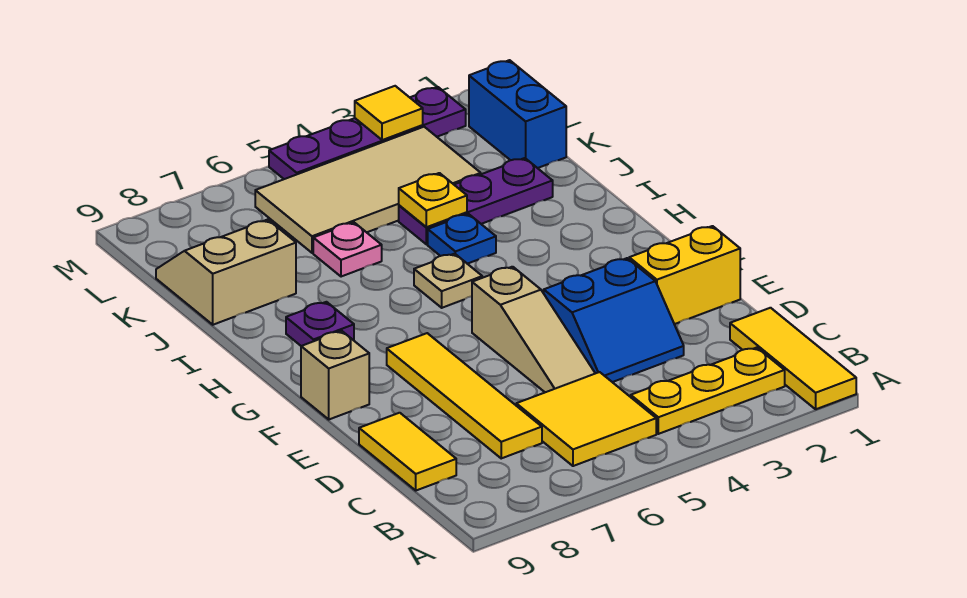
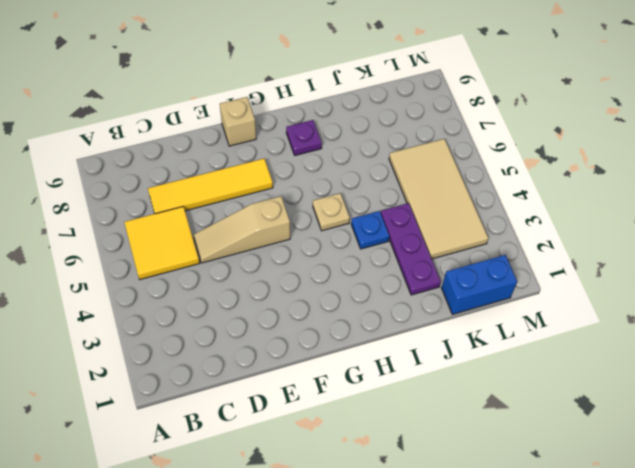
none -> yellow 1x3 tile [730,308,856,409]
none -> yellow 1x3 plate [631,348,785,434]
none -> yellow 1x2 tile [359,413,456,490]

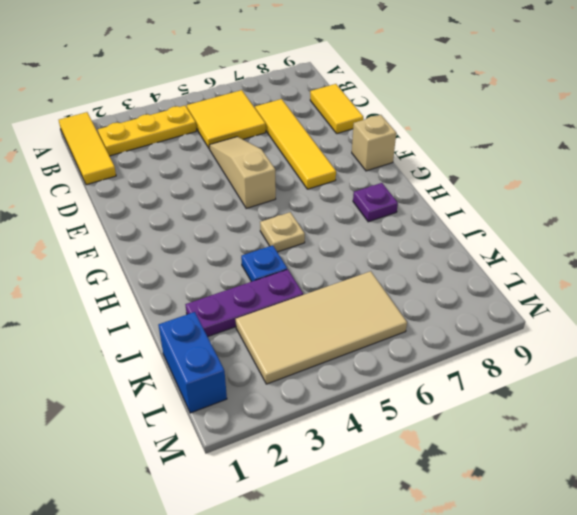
none -> blue 2x2 slope [544,258,684,382]
none -> yellow 1x2 brick [629,226,740,324]
none -> pink 1x1 plate [313,222,382,277]

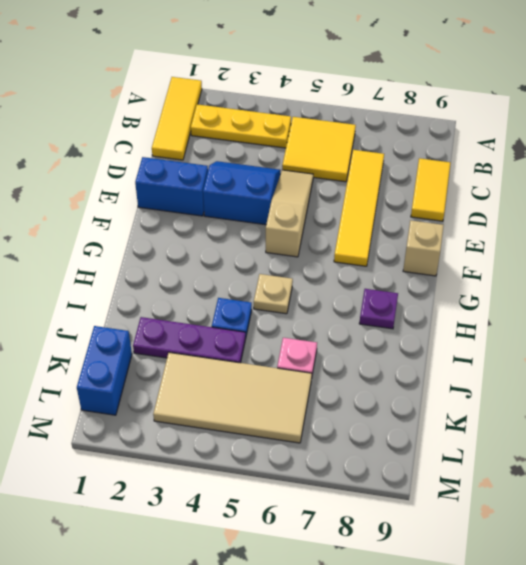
blue 1x2 brick [135,157,208,216] -> yellow 1x2 brick [629,226,740,324]
none -> tan 2x2 slope [156,220,296,325]
none -> purple 1x4 plate [269,87,466,179]
none -> yellow 1x1 plate [399,173,467,227]

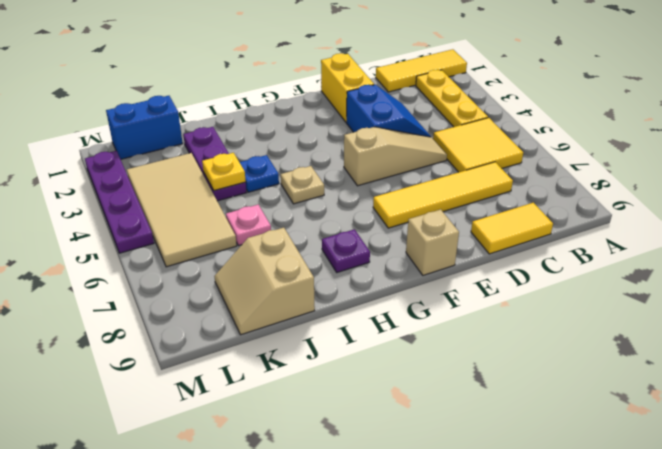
none -> yellow 1x1 tile [355,86,423,140]

